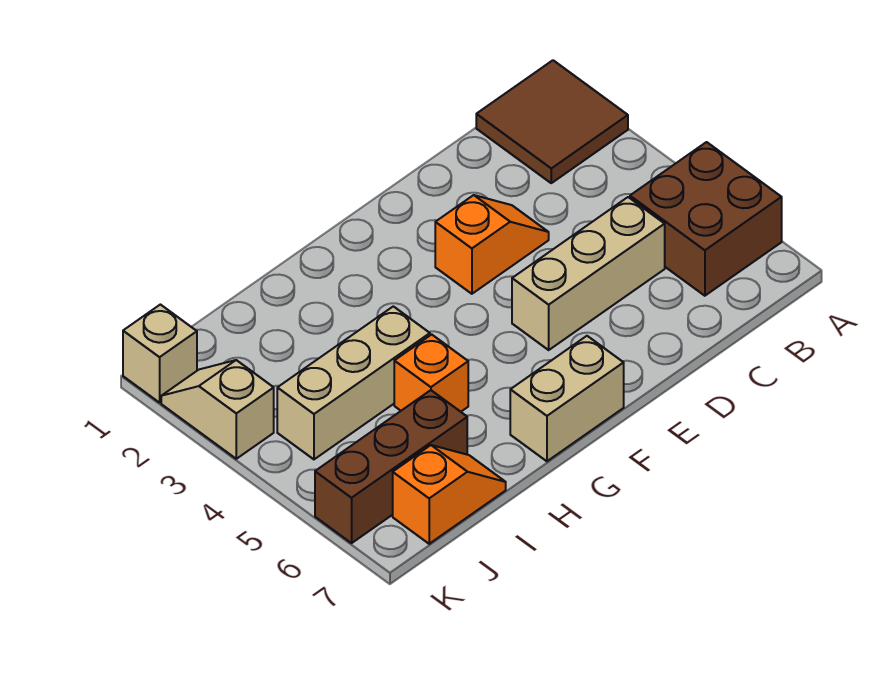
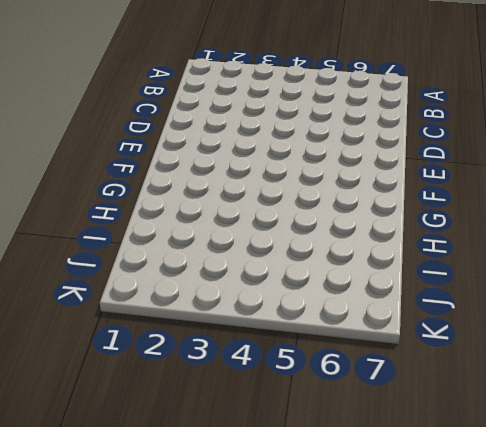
none -> brown 2x2 tile [476,60,628,183]
none -> brown 2x2 brick [630,142,782,296]

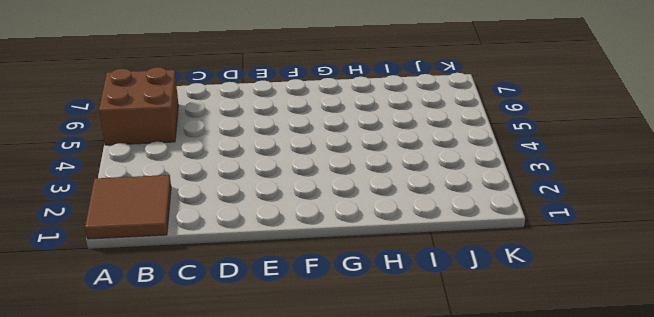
none -> tan 1x3 brick [512,197,665,350]
none -> orange 1x2 slope [435,195,549,294]

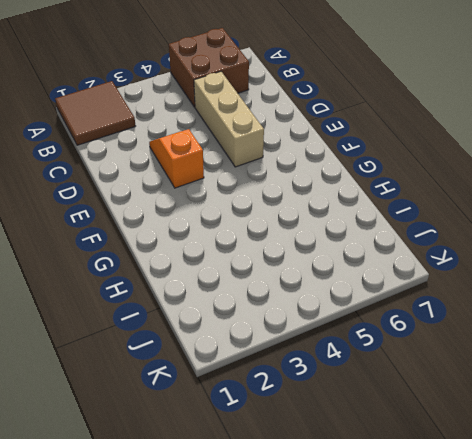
none -> tan 1x2 brick [510,336,624,461]
none -> tan 1x3 brick [277,306,430,459]

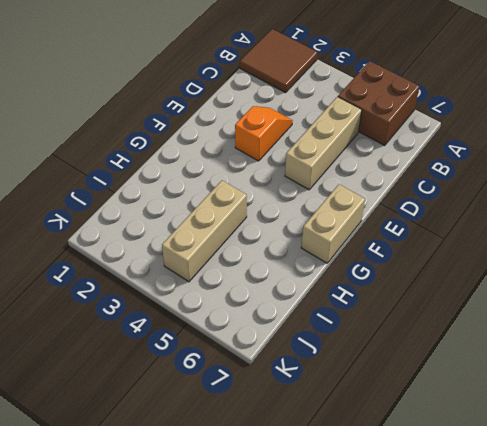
none -> orange 1x1 brick [394,335,468,412]
none -> brown 1x3 brick [315,390,467,543]

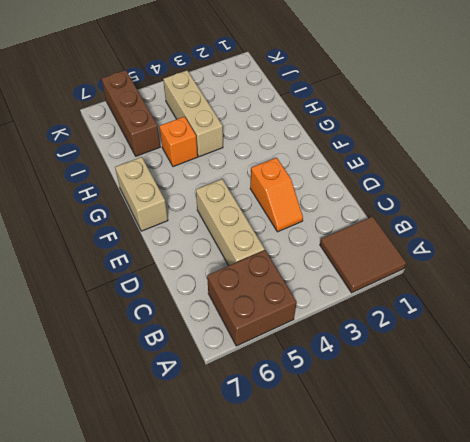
none -> orange 1x2 slope [393,445,506,544]
none -> tan 1x1 brick [123,305,197,403]

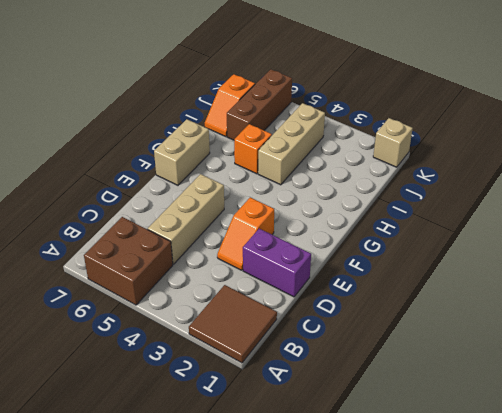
purple 1x2 brick [243,229,311,297] -> none
none -> tan 1x2 slope [161,360,274,459]

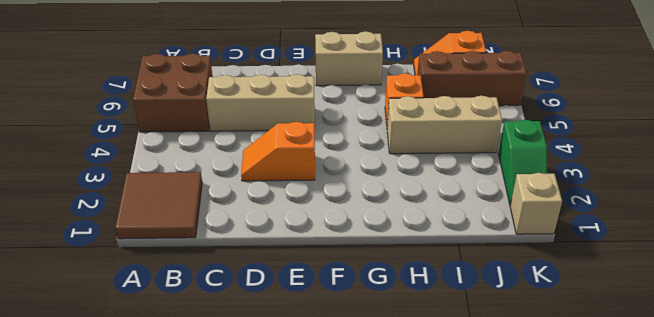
green 1x2 slope [499,120,547,205] -> tan 1x2 slope [161,360,274,459]

